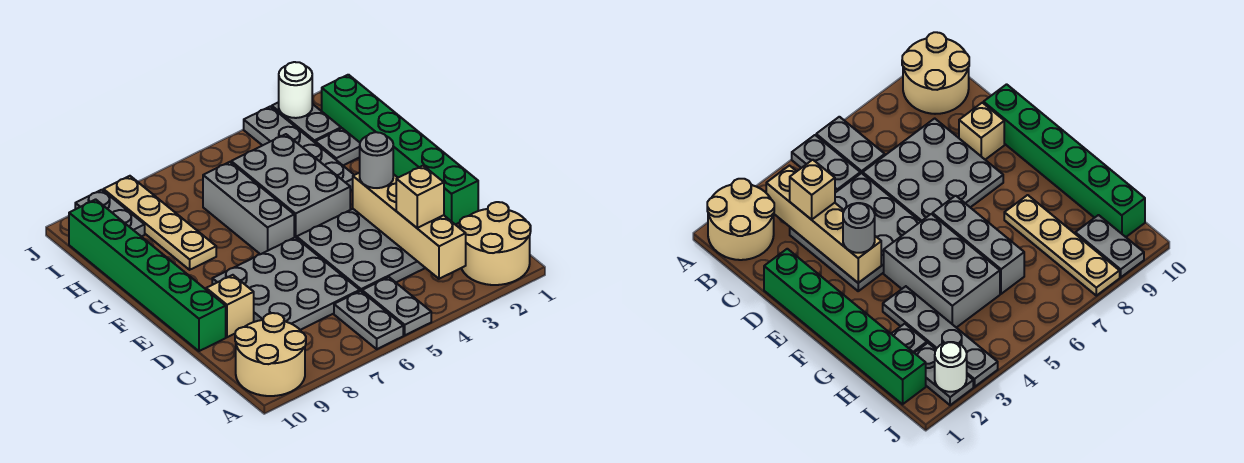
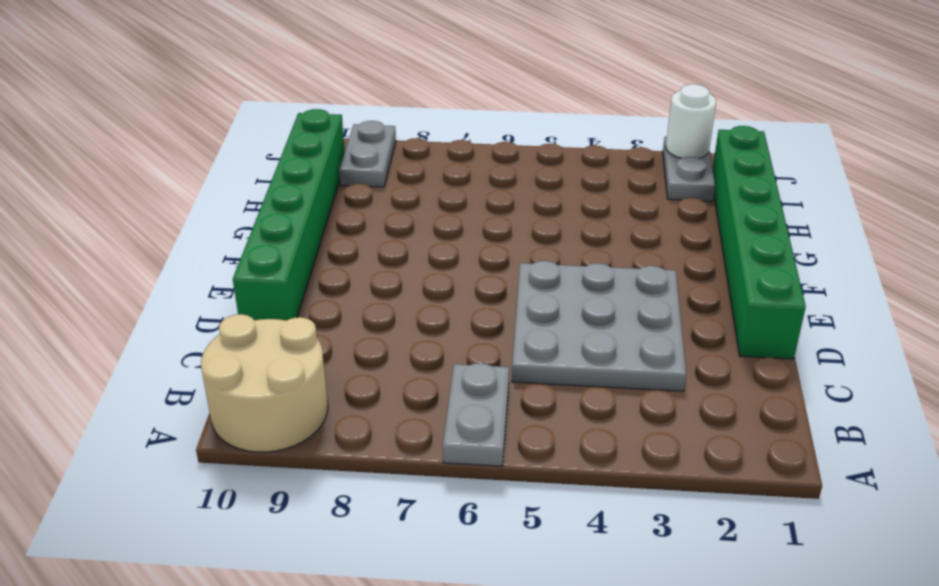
none -> tan 2x2 round brick [460,202,531,285]
none -> grey 1x2 plate [362,277,431,335]
none -> grey 3x3 plate [212,237,360,330]

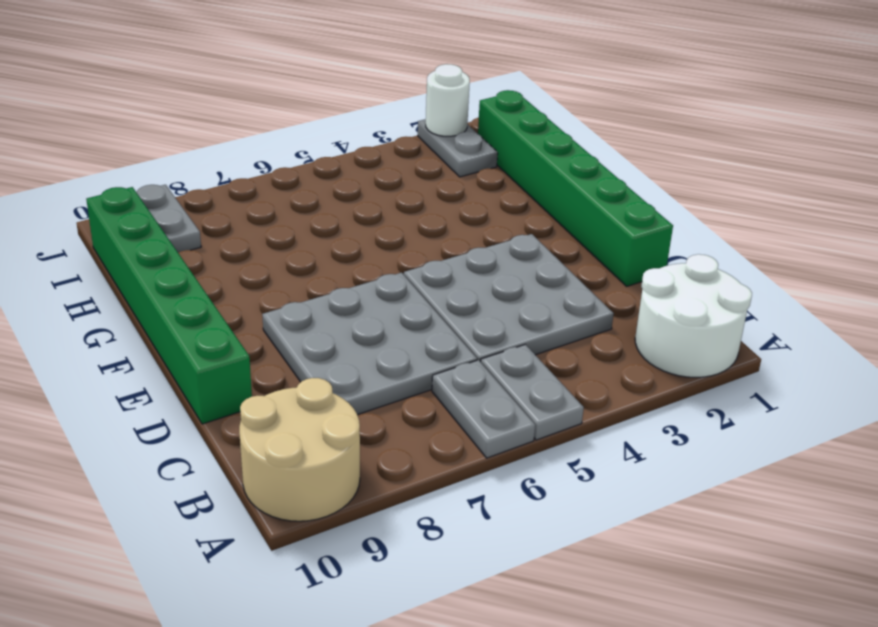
white 2x2 round brick [635,254,752,377] -> tan 2x2 round brick [460,202,531,285]
none -> tan 1x1 brick [206,275,254,337]
none -> grey 2x3 brick [231,134,350,238]
none -> grey 1x3 brick [203,162,294,254]

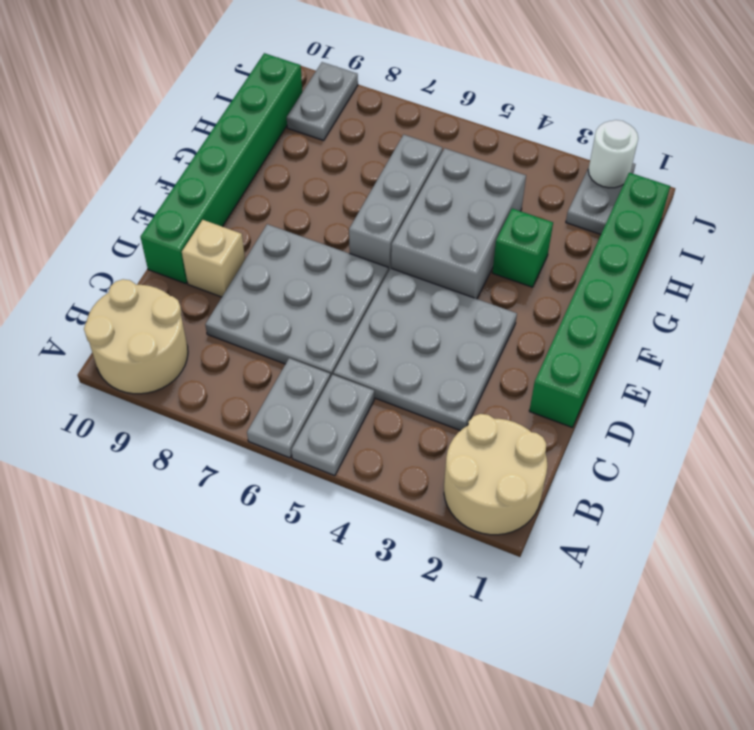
green 1x1 brick [492,209,553,287] -> grey 1x4 plate [244,106,354,191]
none -> tan 1x4 plate [103,176,216,270]
none -> grey 1x1 plate [315,128,360,165]
none -> tan 1x4 brick [353,173,466,279]

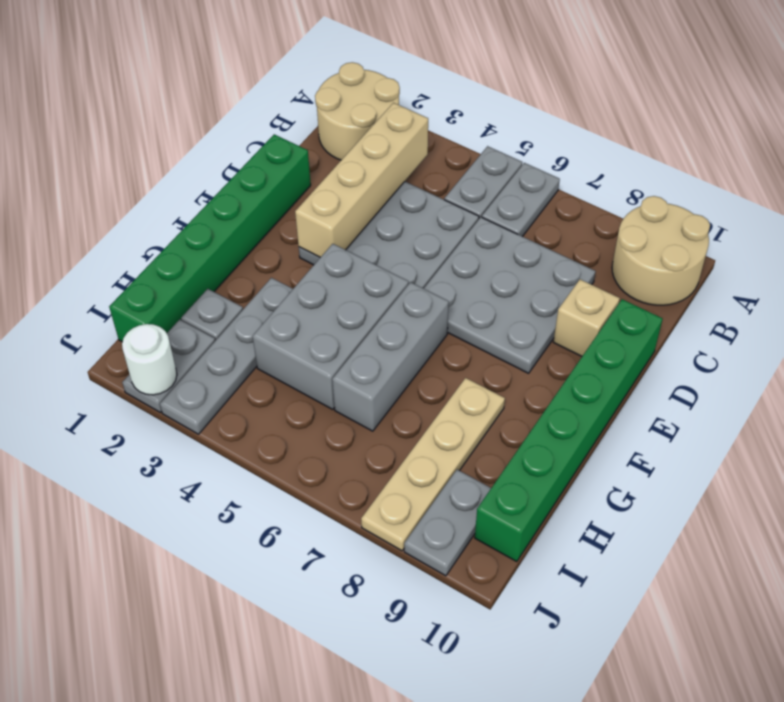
none -> tan 1x1 brick [396,166,444,228]
none -> grey 1x1 round brick [360,132,393,188]

